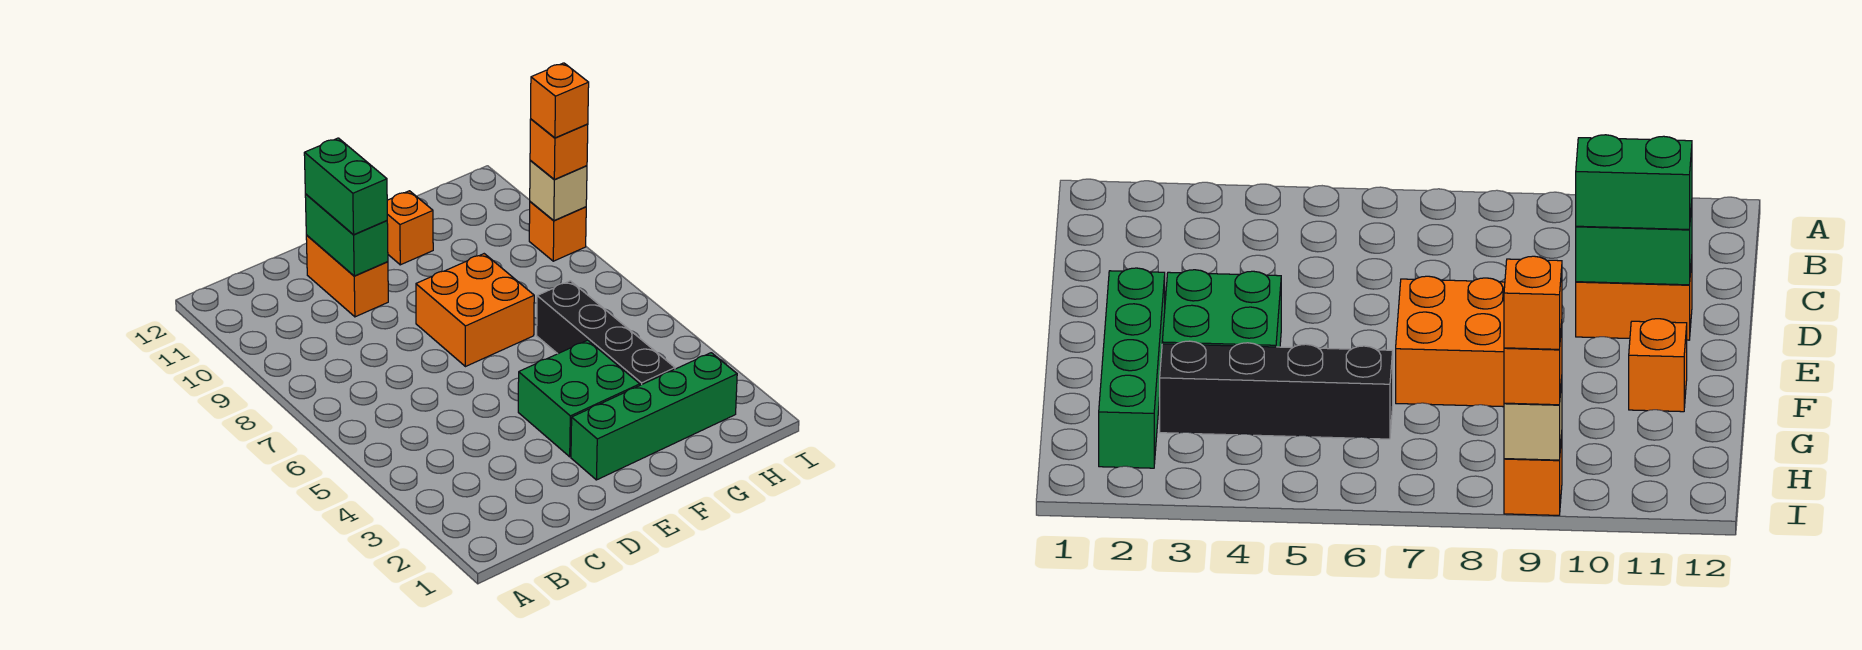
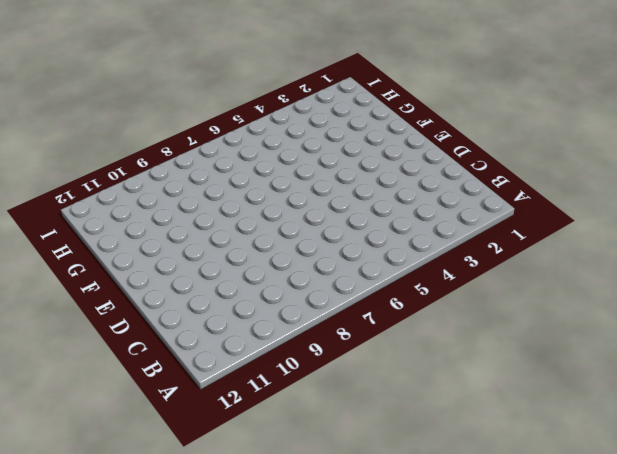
none -> orange 1x2 brick [306,235,388,317]
none -> green 1x4 brick [571,353,737,480]
none -> green 2x2 brick [518,340,640,457]

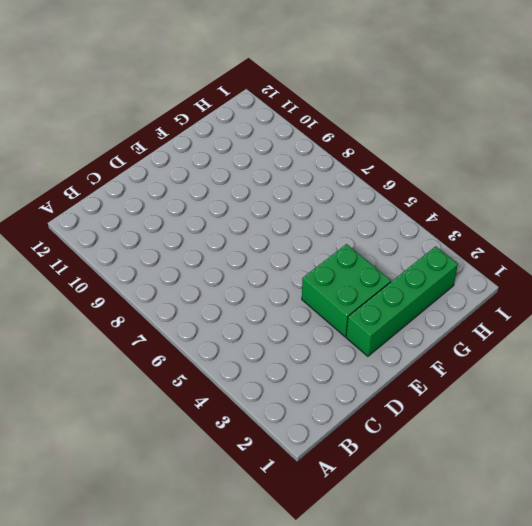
none -> orange 1x2 brick [306,235,388,317]
none -> orange 2x2 brick [416,254,534,367]
none -> orange 1x1 brick [387,191,433,265]

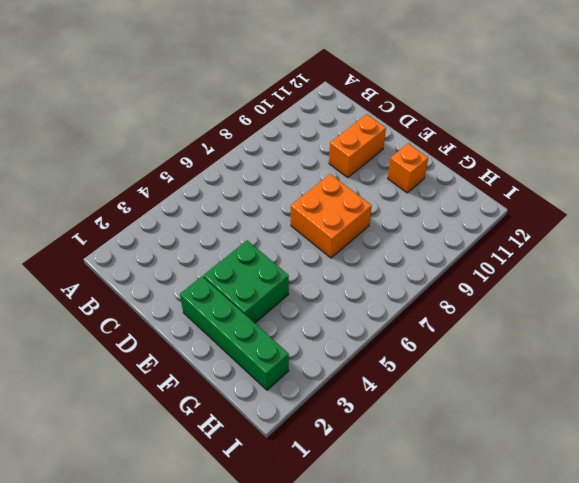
none -> black 1x4 brick [537,281,675,385]
none -> orange 1x1 brick [529,202,586,261]
none -> green 1x2 brick [305,194,388,276]

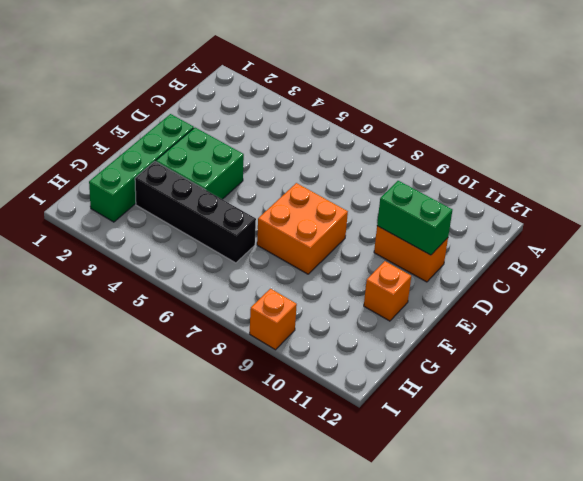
none -> tan 1x1 brick [530,161,587,221]
none -> green 1x2 brick [304,138,387,235]
none -> orange 1x1 brick [530,119,588,179]

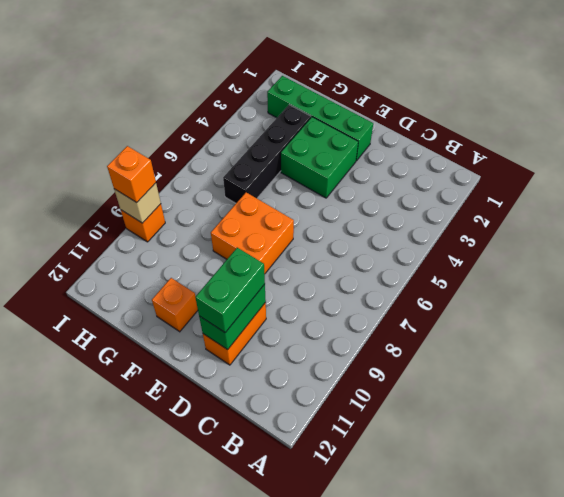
none -> orange 1x1 brick [531,63,589,138]

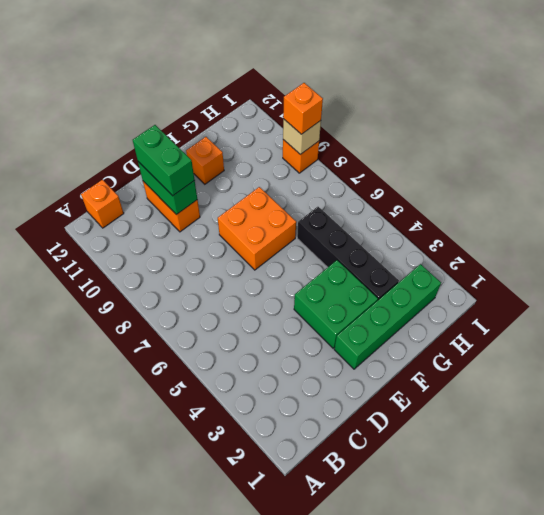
orange 1x1 brick [81,180,124,228] -> orange 1x1 brick moved to [531,63,589,138]

